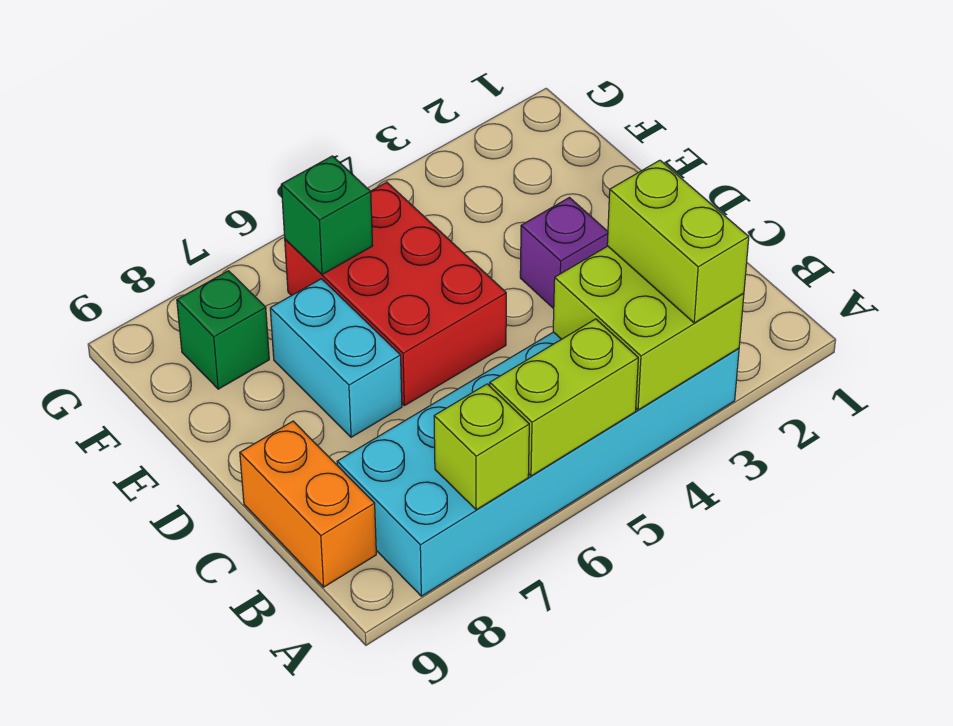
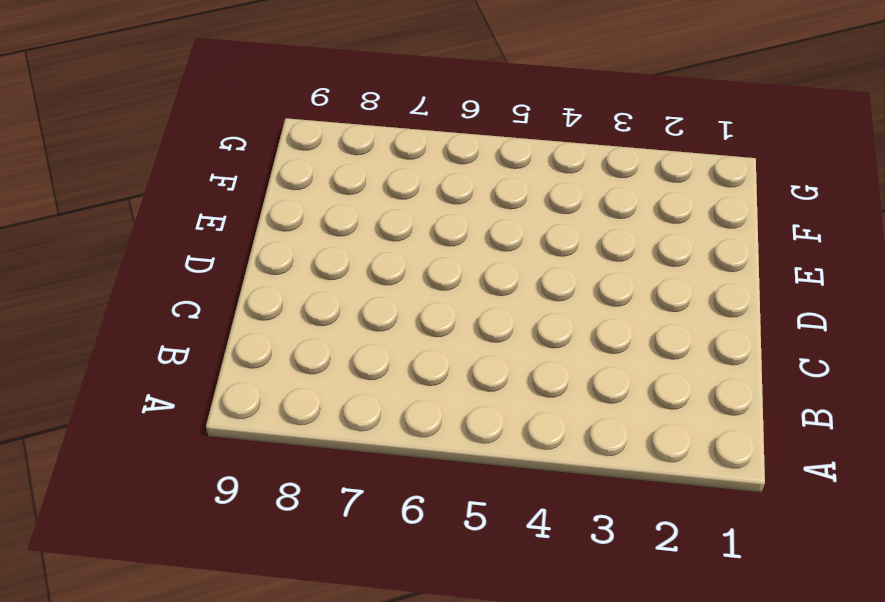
none -> cyan 2x6 brick [337,332,739,596]
none -> orange 1x2 brick [240,421,376,587]

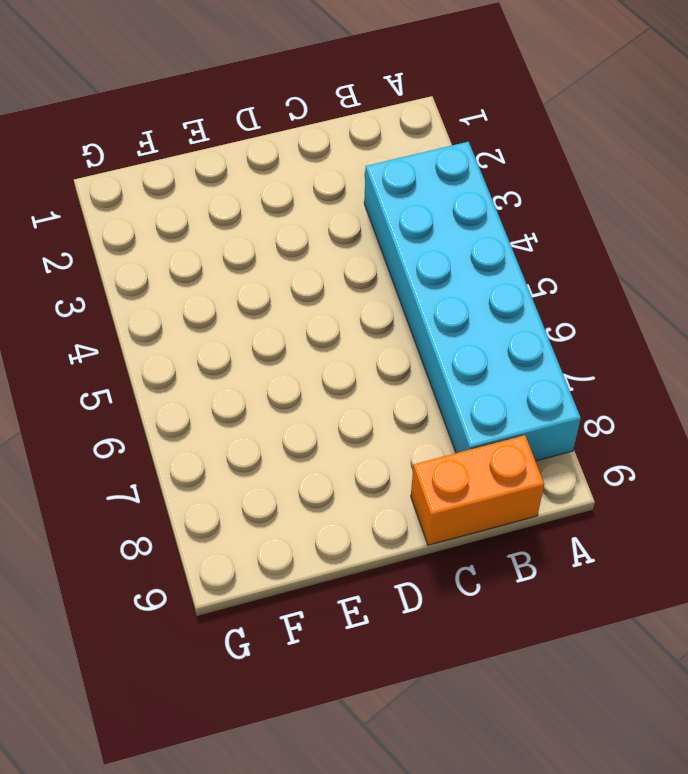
none -> purple 1x1 brick [520,198,608,309]
none -> red 2x3 brick [285,182,506,406]

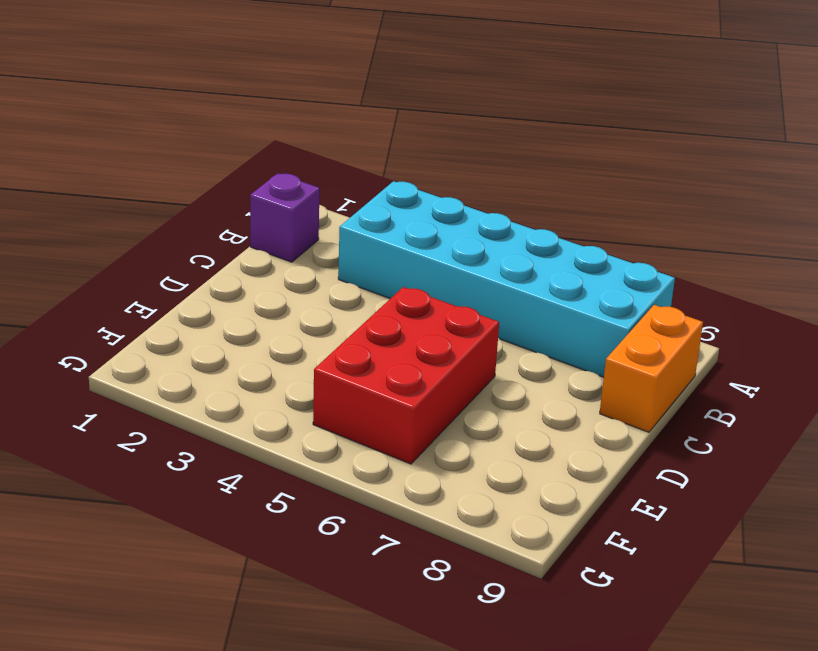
purple 1x1 brick [250,173,319,262] -> purple 1x1 brick moved to [520,198,608,309]
none -> cyan 1x2 brick [270,279,402,437]
none -> green 1x1 brick [177,271,269,389]

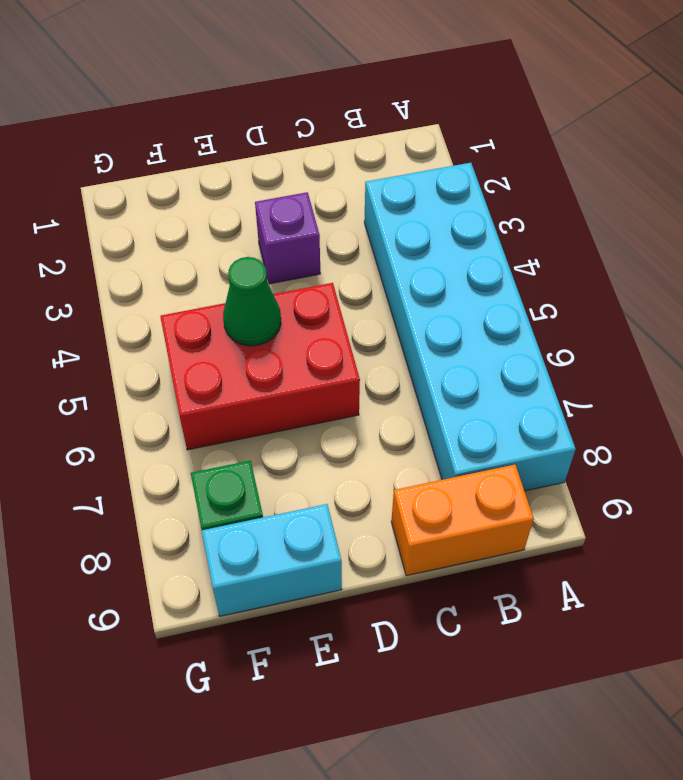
green 1x1 cone [223,257,281,346] -> none
cyan 1x2 brick [202,504,342,616] -> cyan 1x2 brick moved to [270,279,402,437]
none -> lime 2x2 brick [553,246,744,410]
none -> lime 1x2 brick [490,319,638,476]

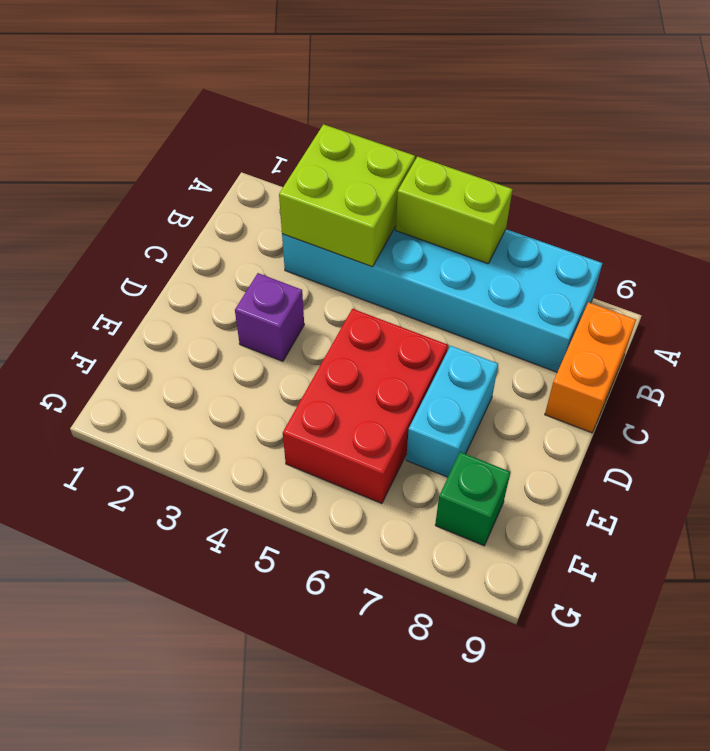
none -> lime 1x1 brick [434,384,529,510]
none -> green 1x1 brick [281,156,373,275]

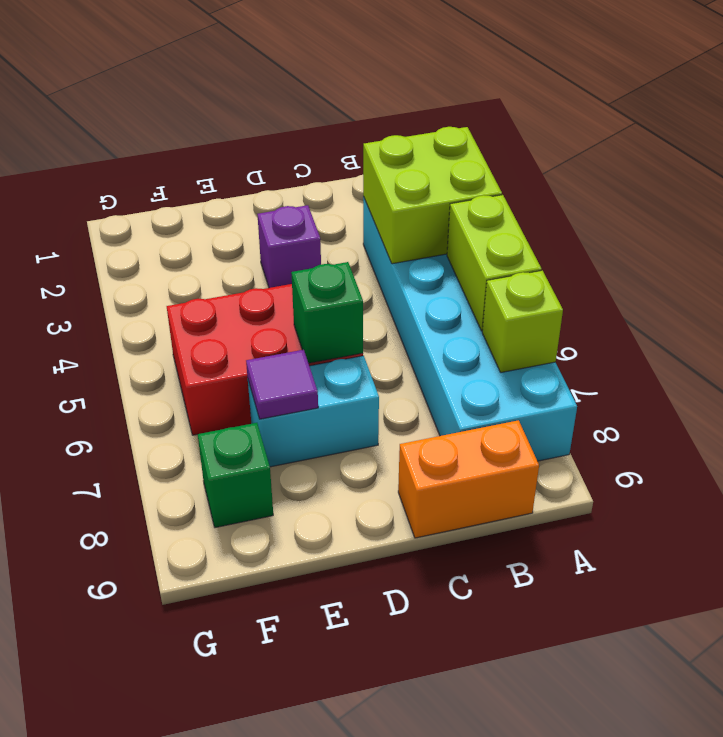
green 1x1 brick [291,262,363,363] -> green 1x1 brick moved to [281,156,373,275]
purple 1x1 tile [246,350,318,419] -> none
none -> lime 1x2 brick [607,160,749,323]

